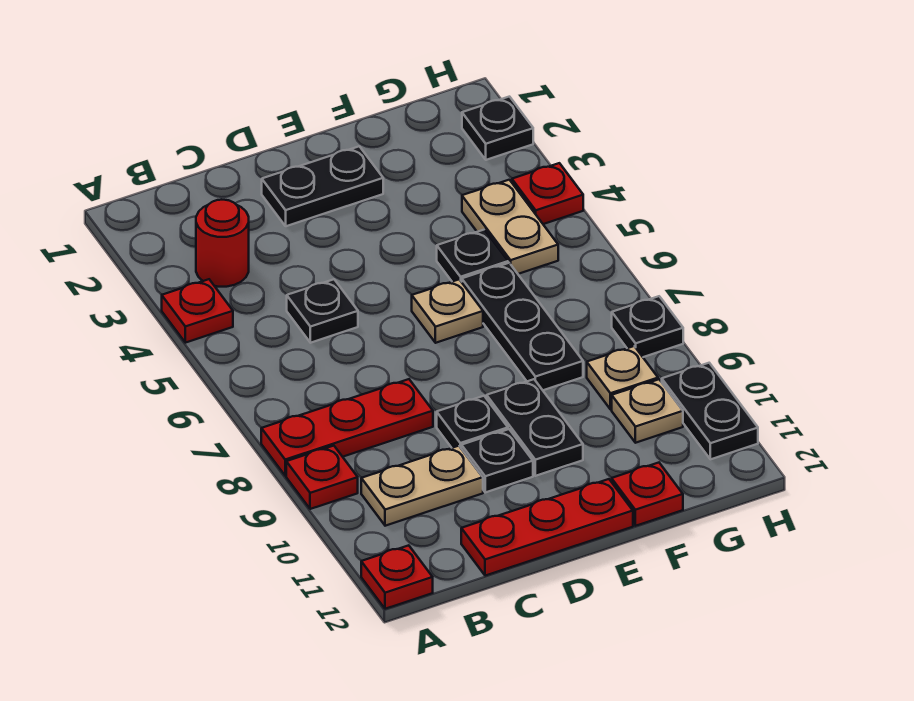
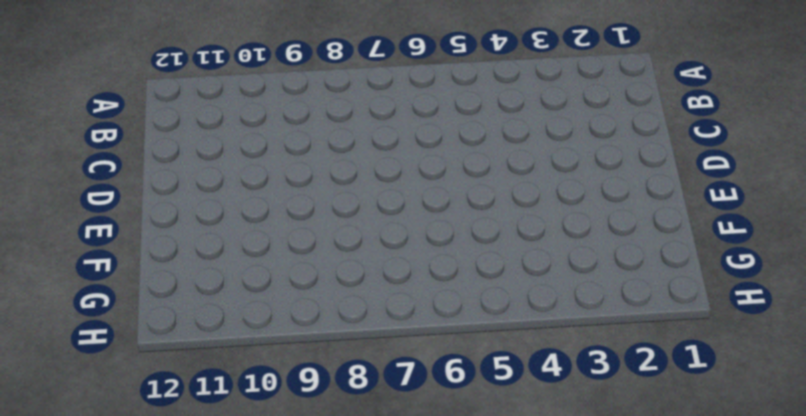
none -> red 1x1 plate [162,279,233,343]
none -> red 1x3 plate [261,379,433,476]
none -> red 1x1 plate [286,446,358,509]

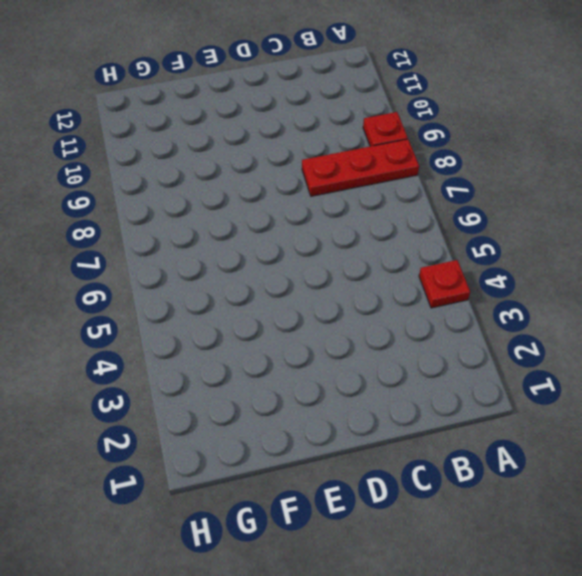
none -> red 1x1 plate [361,545,433,609]
none -> red 1x1 round brick [196,200,249,287]
none -> tan 1x2 plate [361,446,483,526]

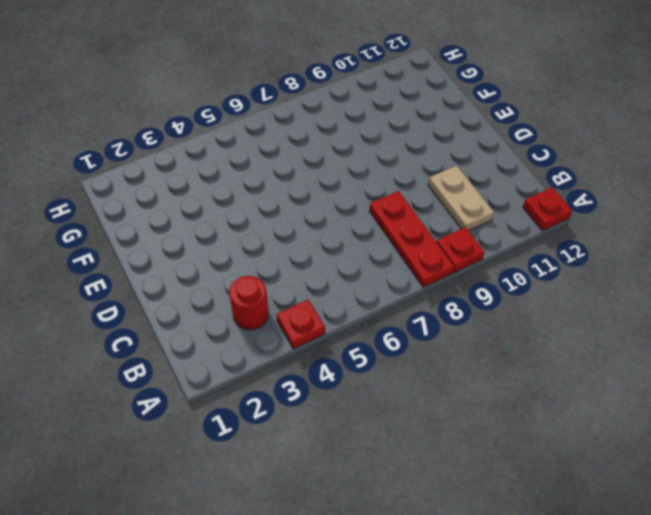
none -> black 1x1 plate [287,279,358,343]
none -> red 1x3 plate [461,479,633,576]
none -> black 1x2 plate [262,146,383,226]

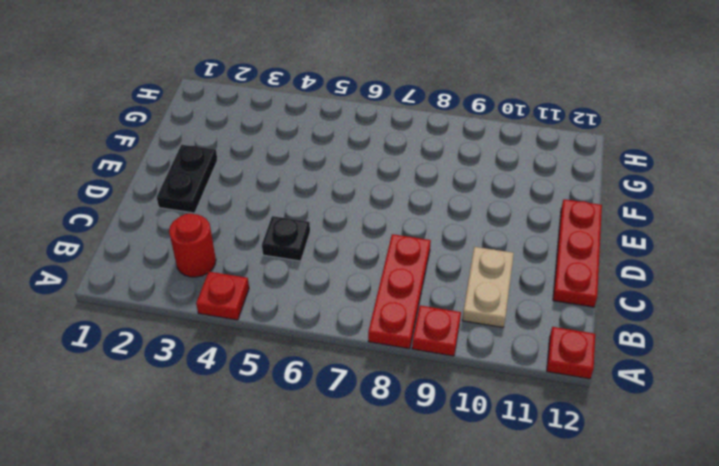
none -> black 1x1 plate [437,396,508,448]
none -> black 1x1 plate [461,429,533,492]
none -> tan 1x1 plate [412,280,483,343]

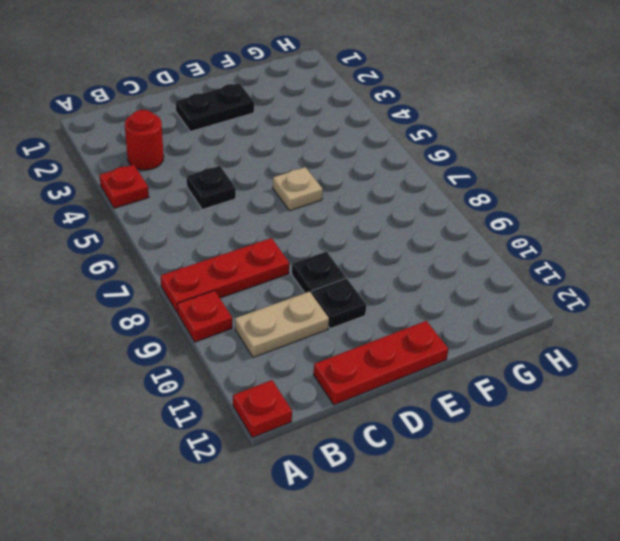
none -> black 1x2 plate [487,379,583,476]
none -> black 1x1 plate [437,230,508,282]
none -> black 1x3 plate [462,263,583,390]

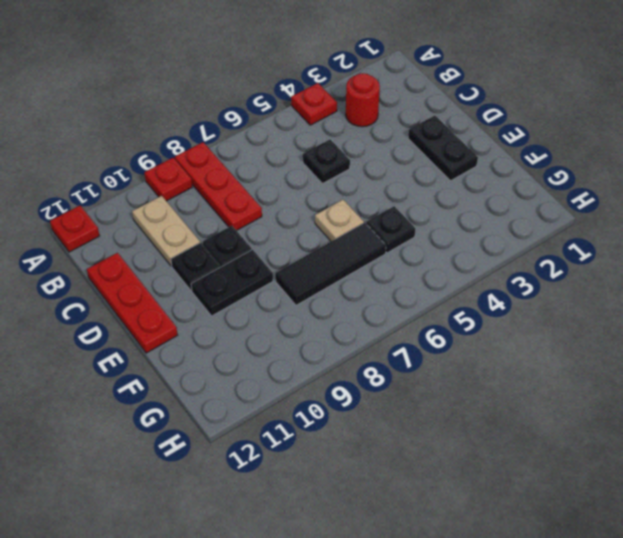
black 1x3 tile [275,223,386,305] -> black 1x3 plate [462,263,583,390]
none -> red 1x1 plate [612,463,683,526]
none -> tan 1x2 plate [462,180,558,274]
none -> tan 1x1 plate [587,346,658,409]

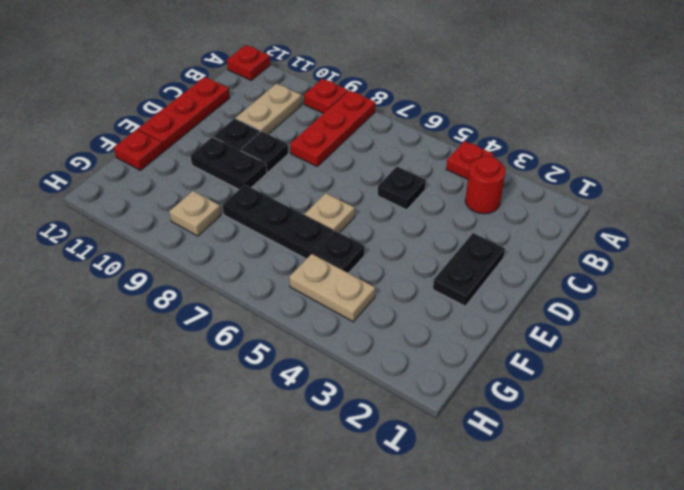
none -> tan 1x1 plate [612,379,683,443]
none -> black 1x1 plate [462,97,533,160]
none -> red 1x1 plate [512,163,583,224]

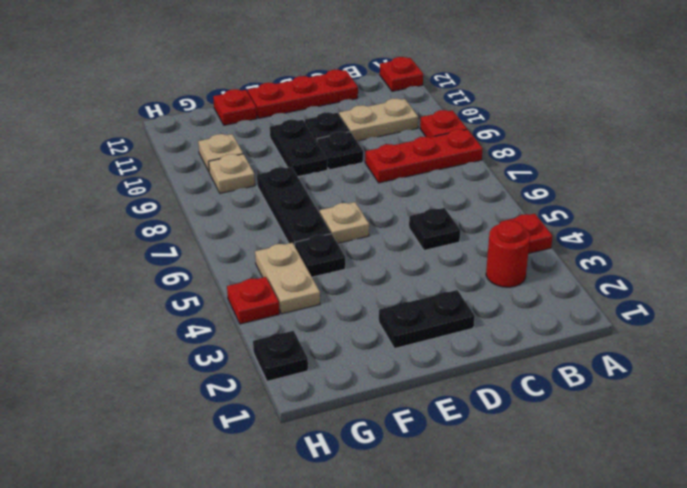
none -> black 1x1 plate [612,296,683,357]
none -> black 1x2 plate [662,363,758,459]

